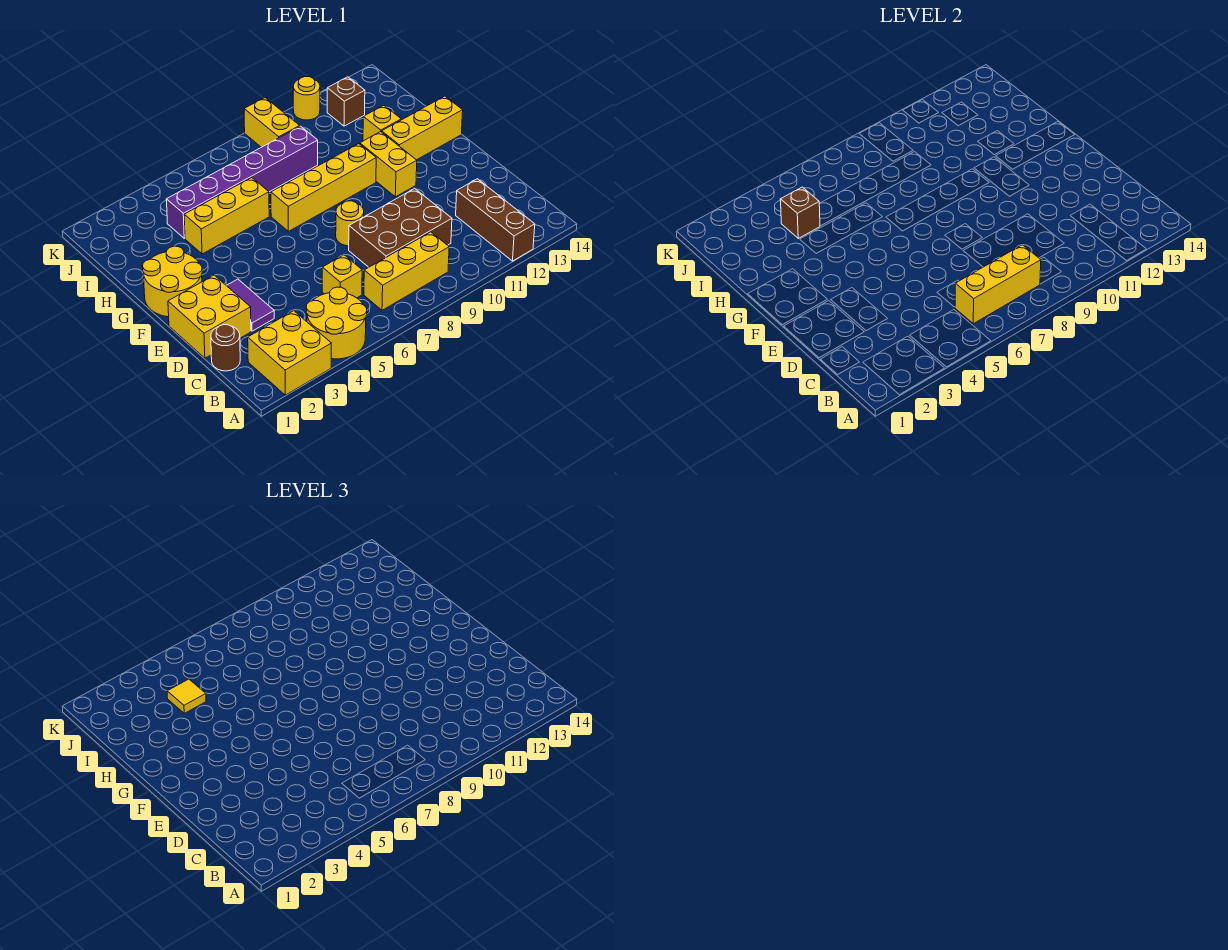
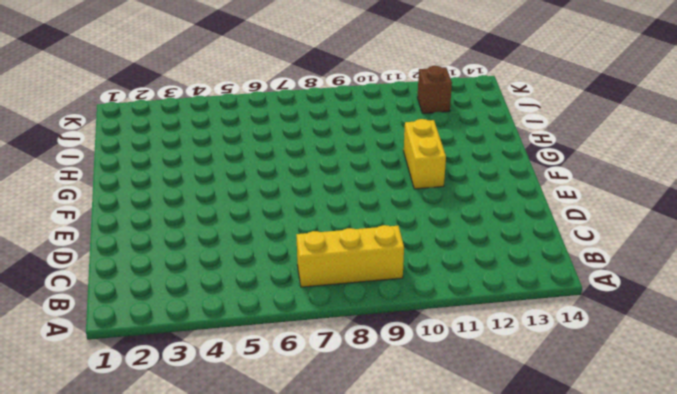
none -> yellow 2x2 brick [248,311,331,395]
none -> yellow 2x2 round brick [306,287,367,359]
none -> brown 1x3 brick [456,179,535,261]

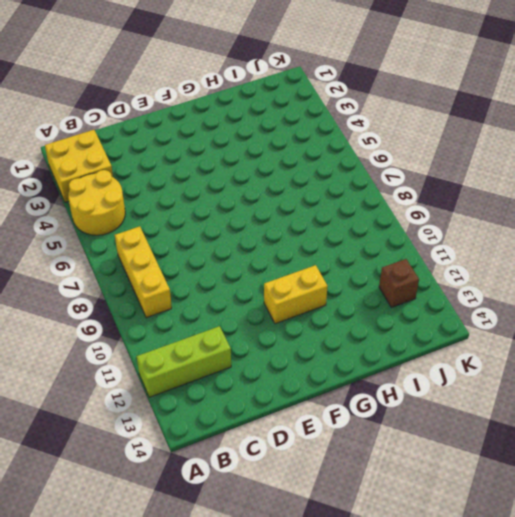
lime 1x3 brick [137,326,231,397] -> brown 1x3 brick [456,179,535,261]
none -> brown 1x1 round brick [211,325,240,371]
none -> yellow 1x1 brick [322,255,362,298]
none -> brown 2x3 brick [349,188,452,267]

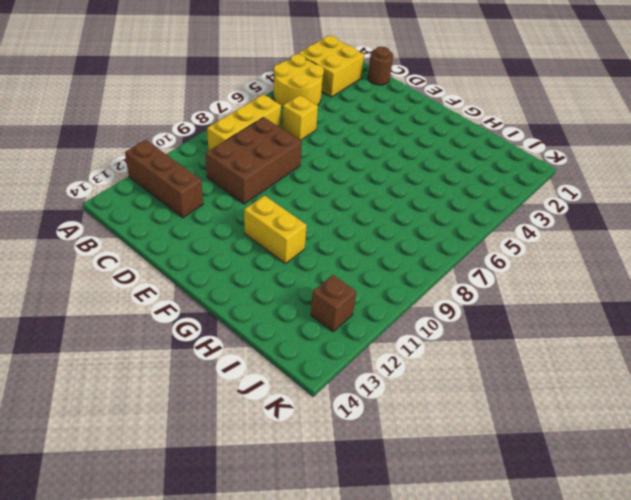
none -> yellow 2x2 brick [168,275,251,358]
none -> purple 1x2 tile [226,279,274,331]
none -> yellow 1x1 round brick [336,201,364,246]

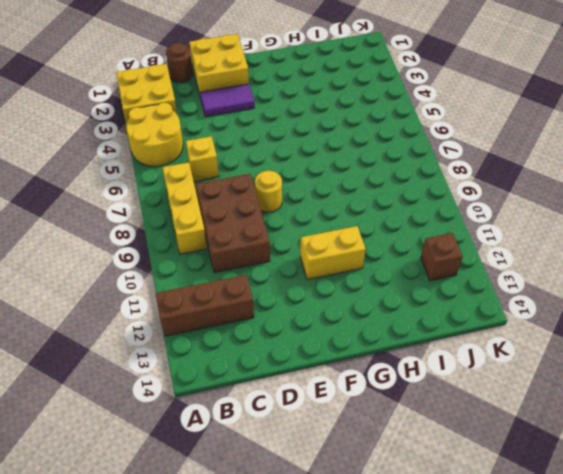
none -> yellow 2x2 round brick [143,246,202,317]
none -> yellow 1x4 brick [271,144,376,231]
none -> yellow 1x3 brick [382,96,463,160]

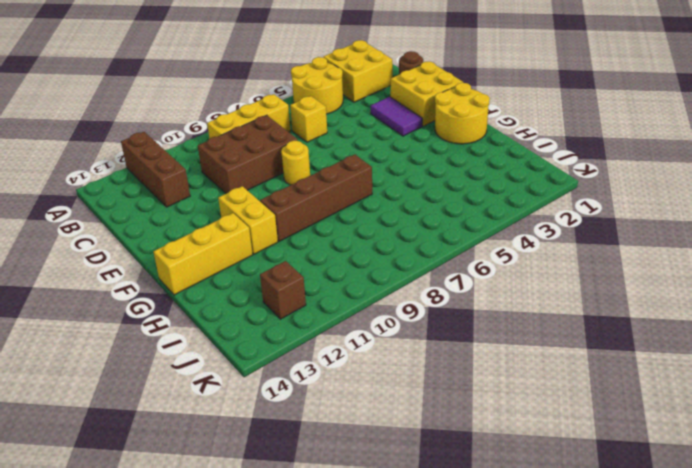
brown 1x4 brick [260,154,372,241] -> yellow 1x4 brick [271,144,376,231]
none -> yellow 1x3 brick [184,177,269,254]
none -> yellow 1x1 brick [363,105,401,141]
none -> purple 1x6 brick [166,126,318,238]

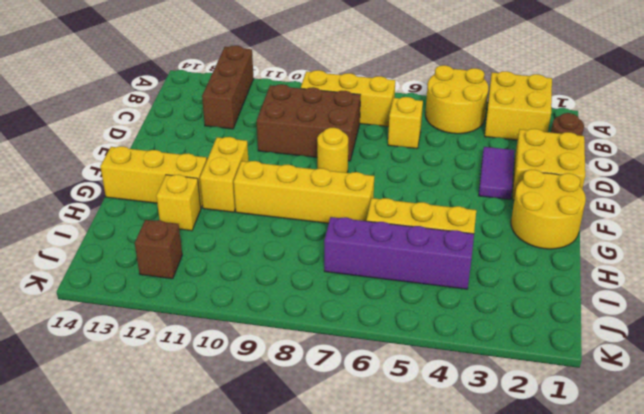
purple 1x4 brick [324,217,474,289] -> purple 1x6 brick [166,126,318,238]
none -> yellow 1x2 brick [244,98,300,147]
none -> yellow 1x1 round brick [293,77,320,120]
none -> yellow 1x3 brick [955,245,1041,324]

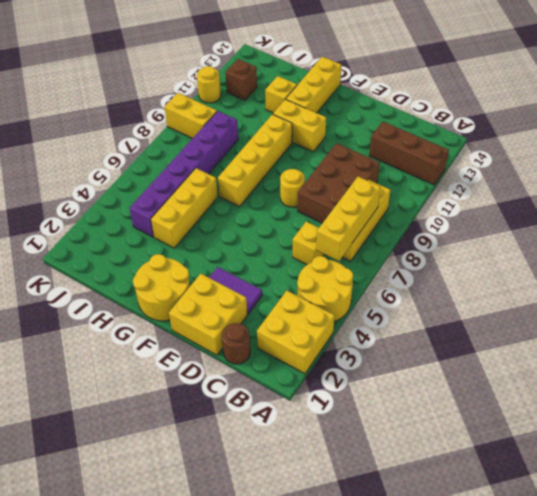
none -> brown 1x1 brick [780,187,820,238]
none -> yellow 1x1 tile [167,679,206,713]

